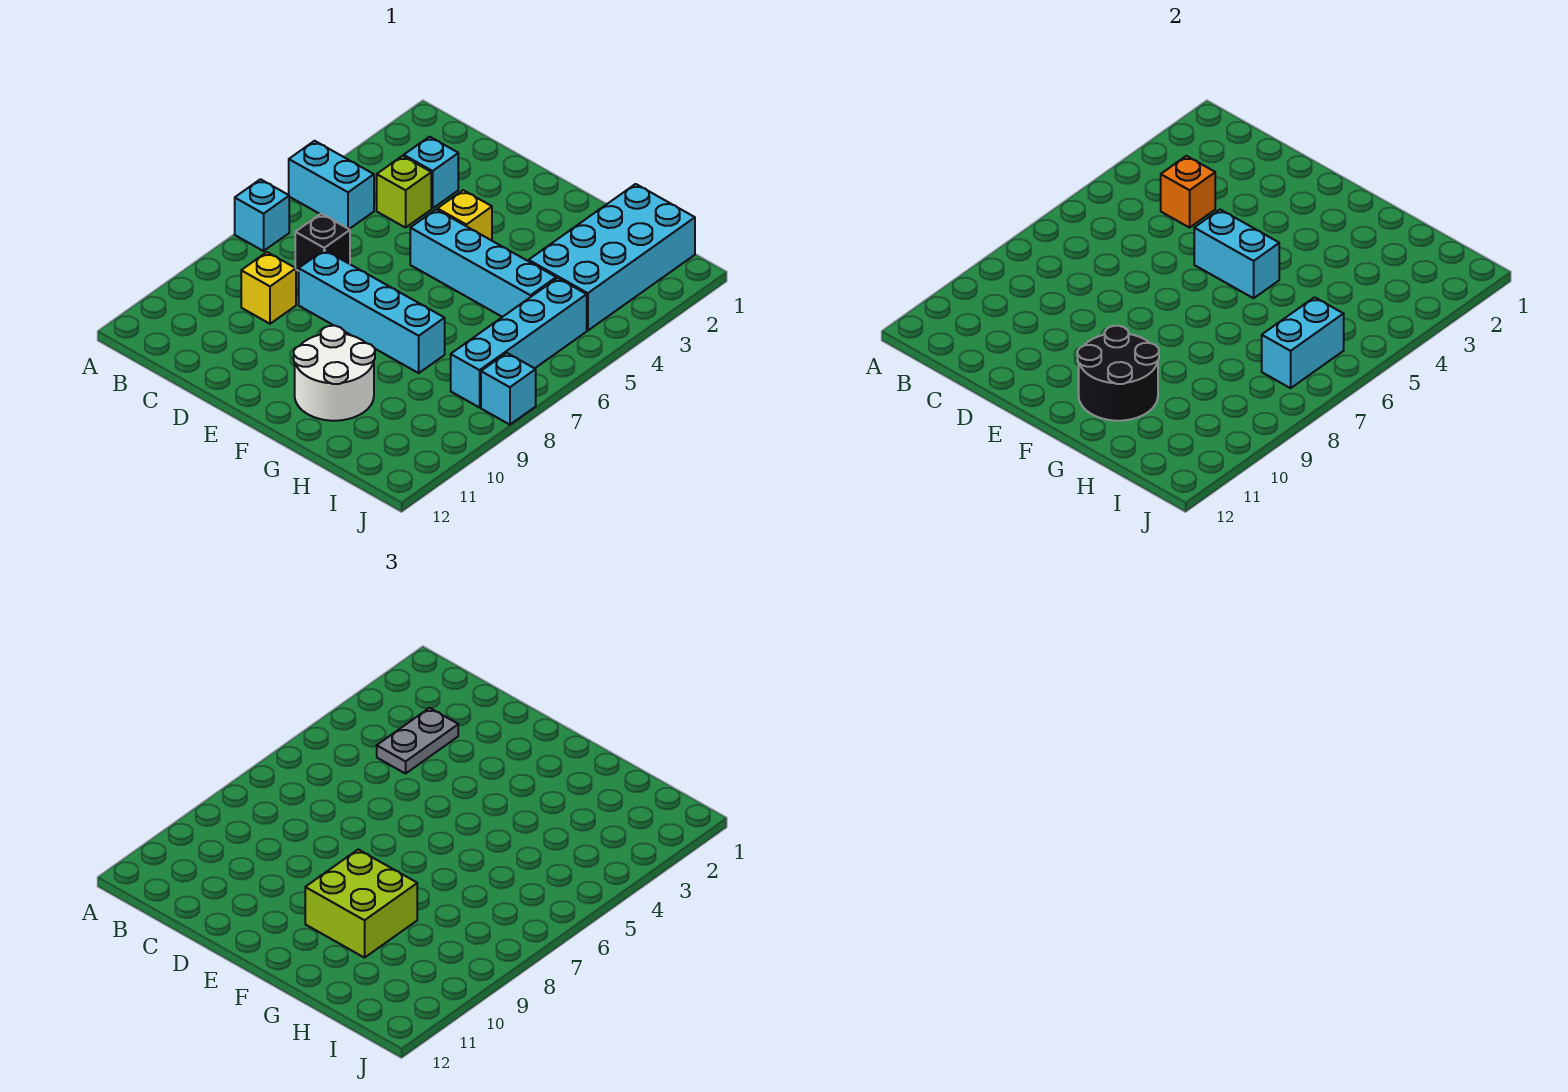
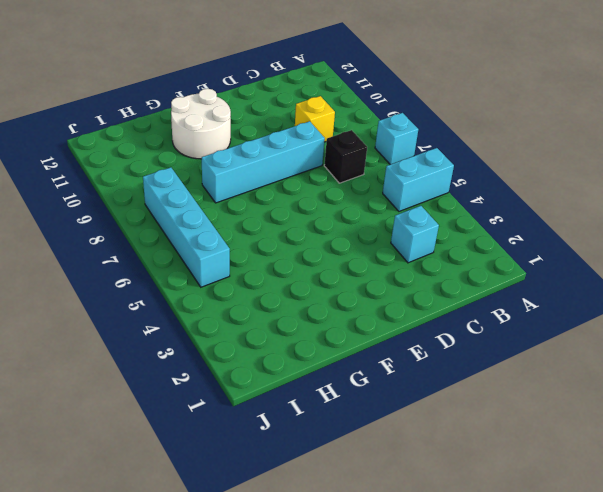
none -> lime 1x1 brick [377,156,431,228]
none -> yellow 1x1 brick [437,190,492,241]
none -> cyan 1x4 brick [410,209,556,317]

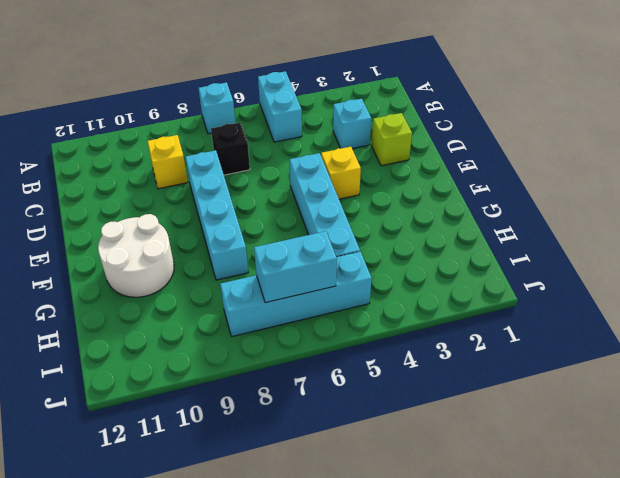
lime 1x1 brick [371,113,412,166] -> lime 1x1 brick moved to [377,156,431,228]
none -> cyan 2x4 brick [529,184,695,331]
none -> cyan 1x1 brick [481,353,536,425]
none -> orange 1x1 brick [1161,156,1215,228]

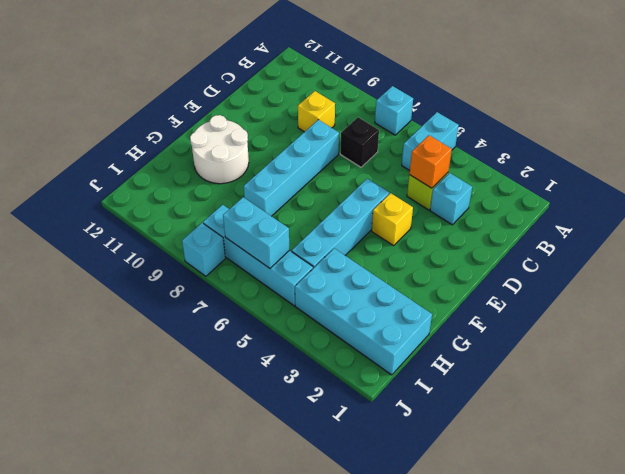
none -> cyan 1x2 brick [1194,209,1279,298]
none -> black 2x2 round brick [1078,326,1159,421]
none -> grey 1x2 plate [377,708,458,774]

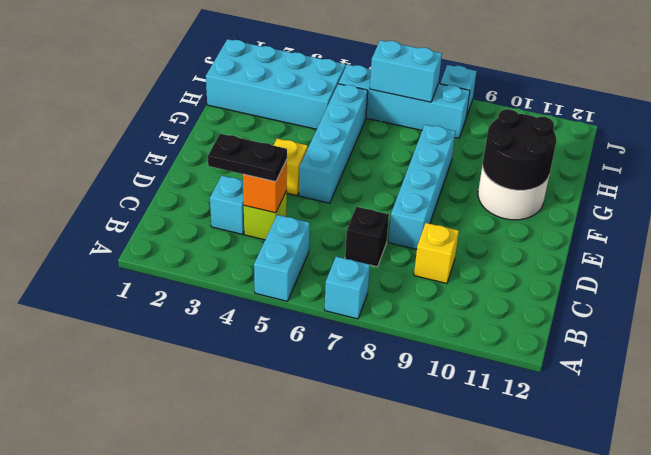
black 1x2 plate [208,134,287,182] -> grey 1x2 plate [377,708,458,774]
none -> cyan 1x2 brick [1194,209,1279,298]
none -> lime 2x2 brick [305,850,417,958]

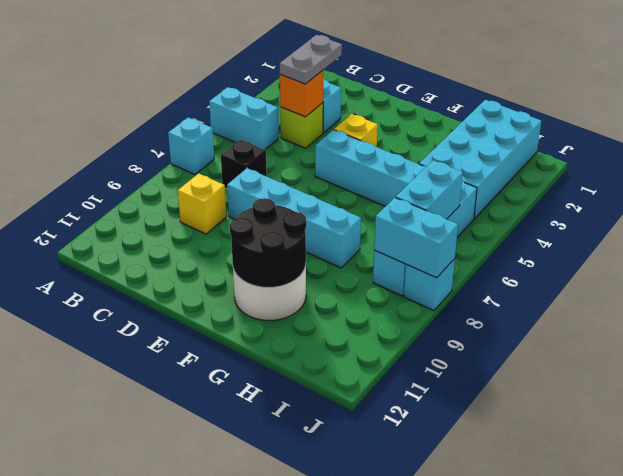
cyan 1x2 brick [374,198,458,278] -> cyan 1x2 brick moved to [1194,209,1279,298]
none -> lime 2x2 brick [305,850,417,958]

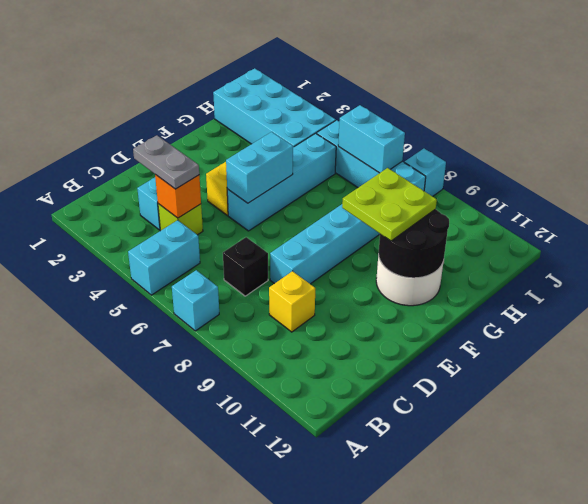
lime 2x2 plate [342,168,437,241] -> lime 2x2 brick [305,850,417,958]

